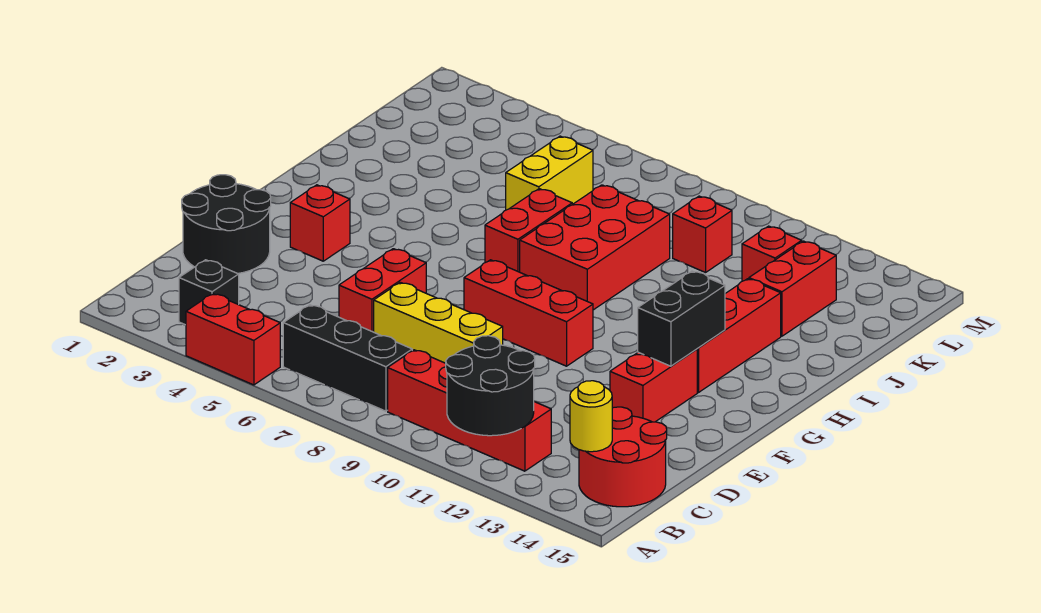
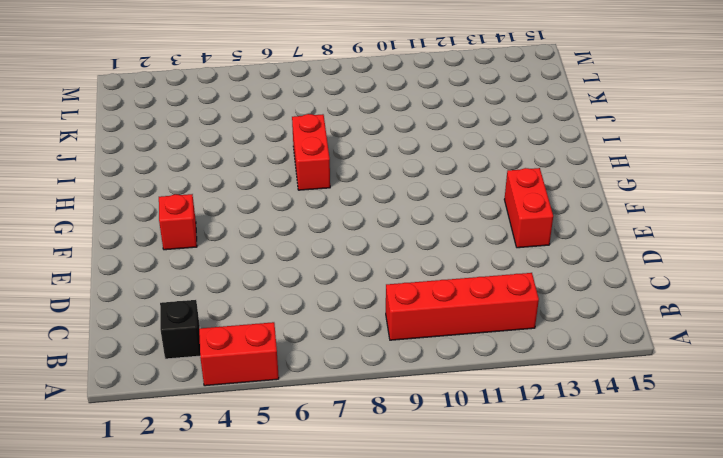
none -> black 1x3 brick [283,305,412,411]
none -> red 2x2 round brick [579,407,667,507]
none -> black 2x2 round brick [182,175,271,274]

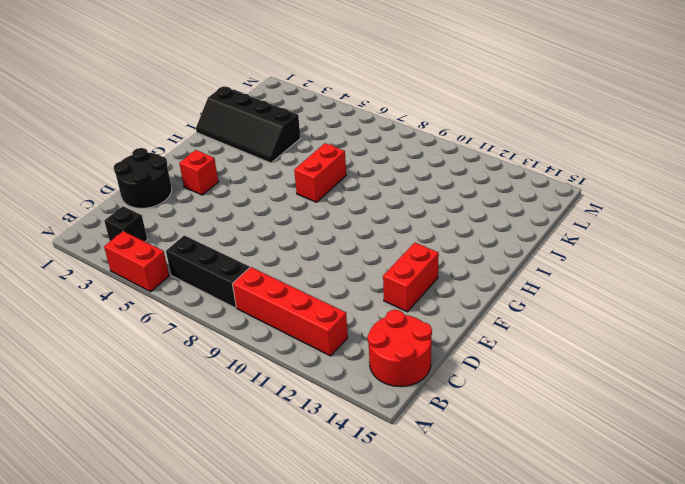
black 2x4 slope [196,86,301,163] -> none
none -> red 1x2 brick [339,249,426,332]
none -> yellow 1x3 brick [374,282,503,363]
none -> red 1x3 brick [464,260,593,366]

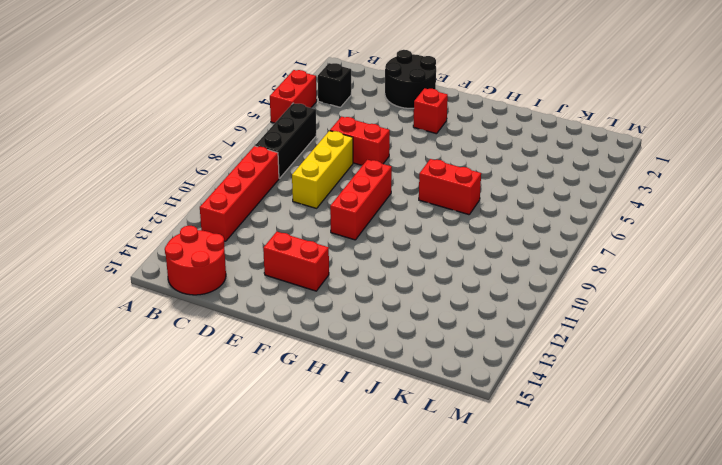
none -> red 1x3 brick [697,279,781,392]
none -> red 2x3 brick [520,185,670,310]
none -> yellow 1x2 brick [506,136,593,210]

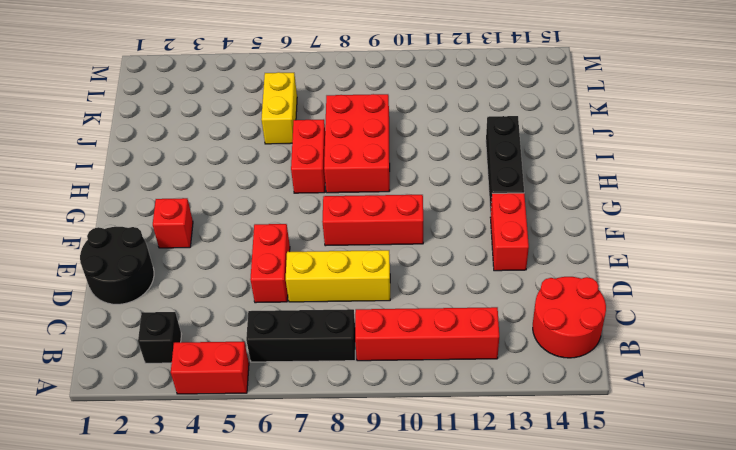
black 1x3 brick [486,116,524,216] -> red 1x3 brick [697,279,781,392]
none -> red 1x2 brick [749,241,836,336]
none -> red 1x1 brick [673,196,732,272]
none -> red 1x1 brick [742,226,802,281]

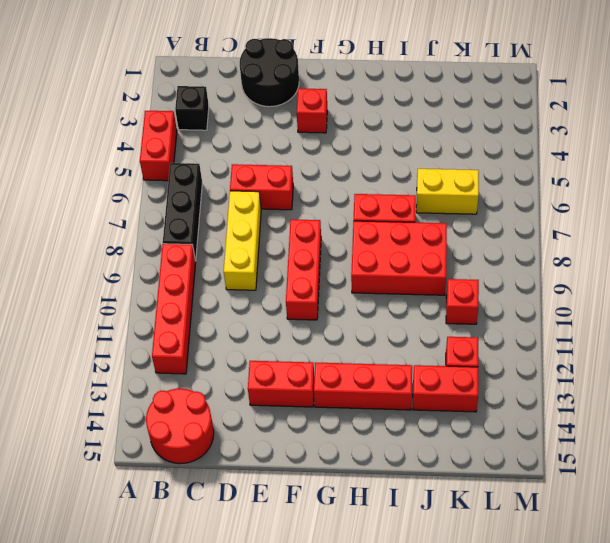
none -> black 2x2 round brick [446,336,535,436]
none -> yellow 1x1 round brick [570,381,612,452]
none -> black 1x2 brick [638,271,725,366]

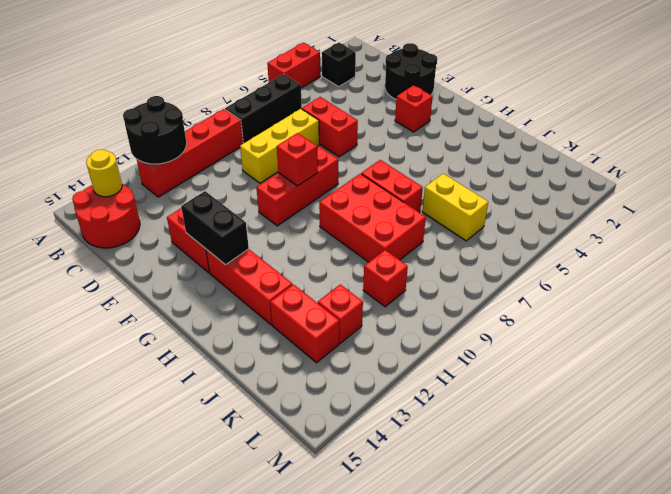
red 1x1 brick [277,133,318,186] -> none

